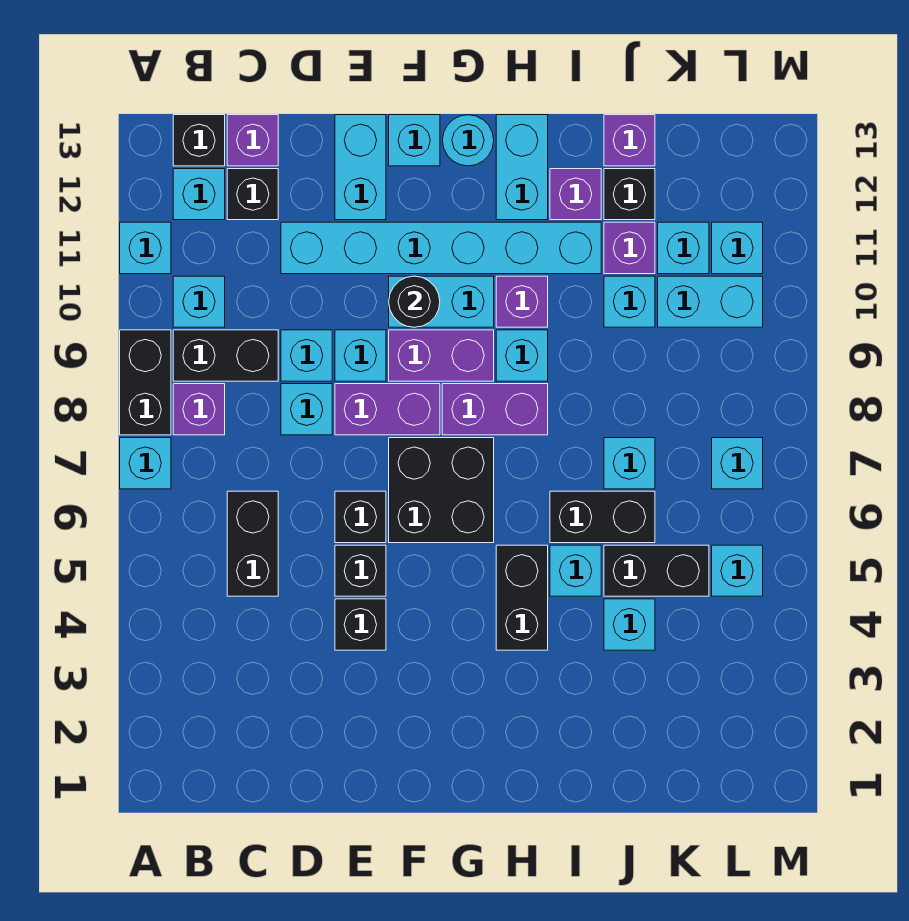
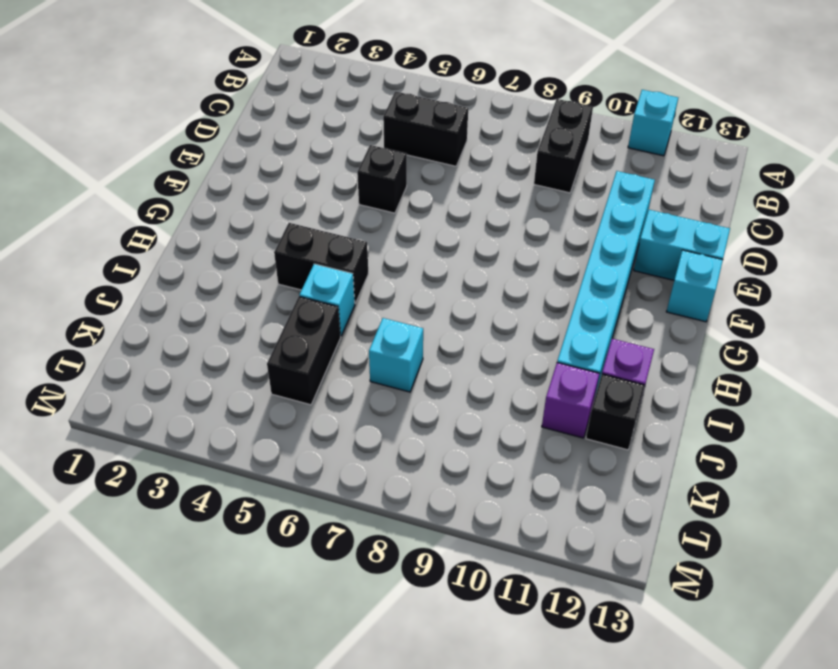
none -> cyan 1x1 brick [120,438,171,489]
none -> black 1x2 brick [120,330,171,435]
none -> purple 1x1 brick [173,384,225,435]
none -> cyan 1x1 brick [173,276,225,327]

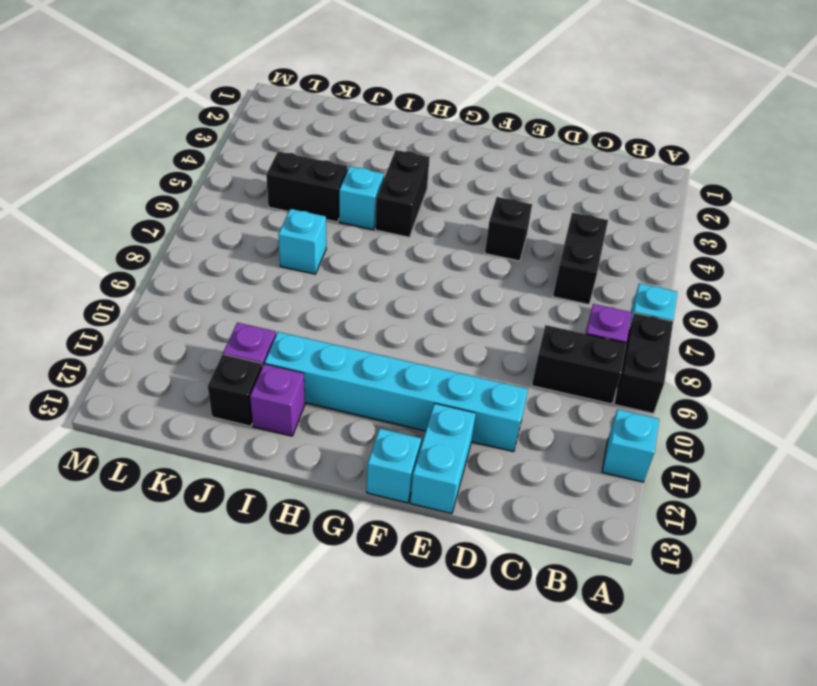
none -> cyan 1x1 brick [173,276,225,327]
none -> cyan 1x1 brick [173,169,225,220]
none -> black 1x1 brick [173,115,225,166]
none -> black 1x1 brick [227,169,278,220]

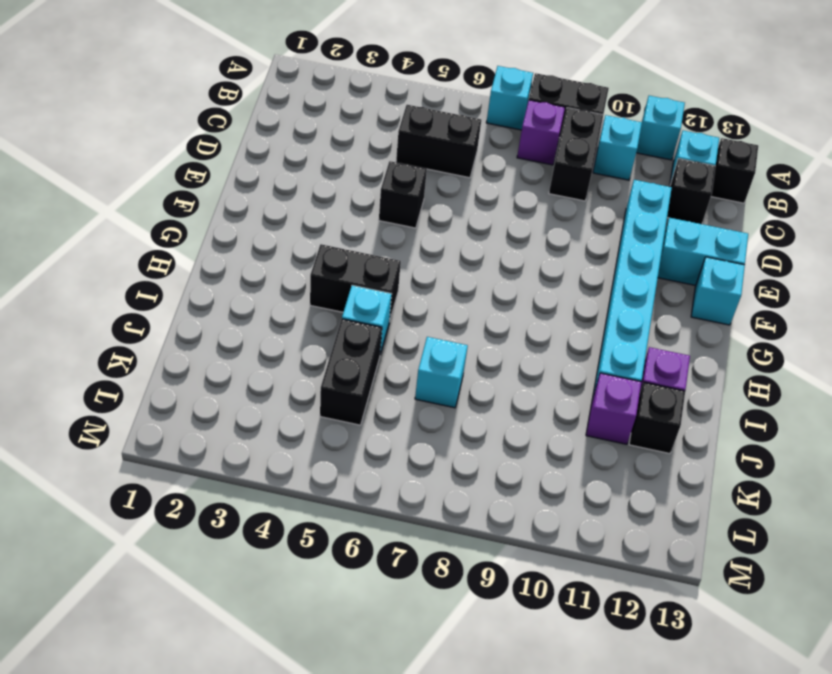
none -> purple 1x1 brick [227,115,278,166]
none -> cyan 1x1 brick [281,384,332,435]
none -> cyan 1x1 brick [281,330,332,381]
none -> black 1x1 brick [335,599,386,650]

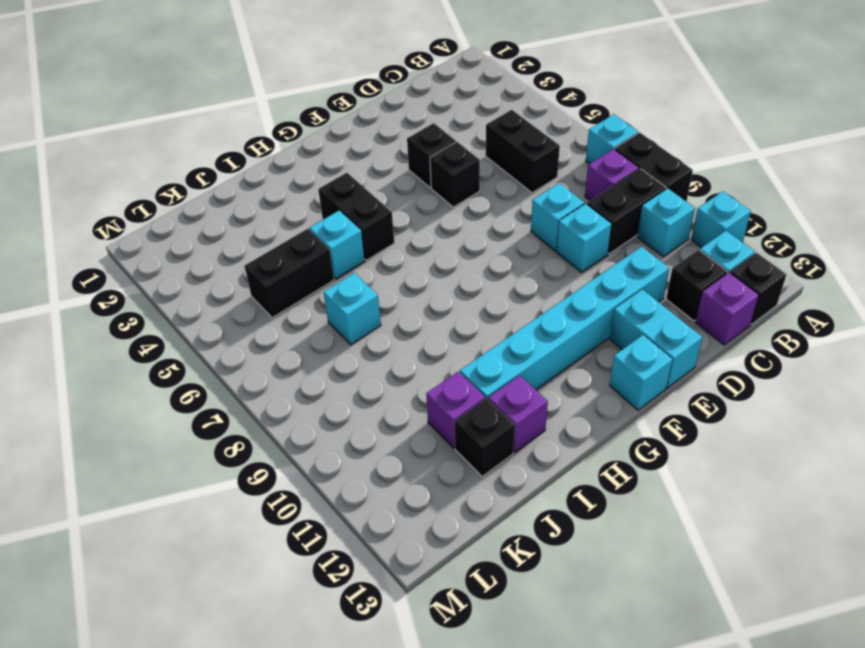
none -> black 1x1 brick [335,491,386,543]
none -> purple 1x2 brick [335,384,440,435]
none -> cyan 1x1 brick [335,330,386,381]
none -> black 2x2 brick [389,438,494,543]

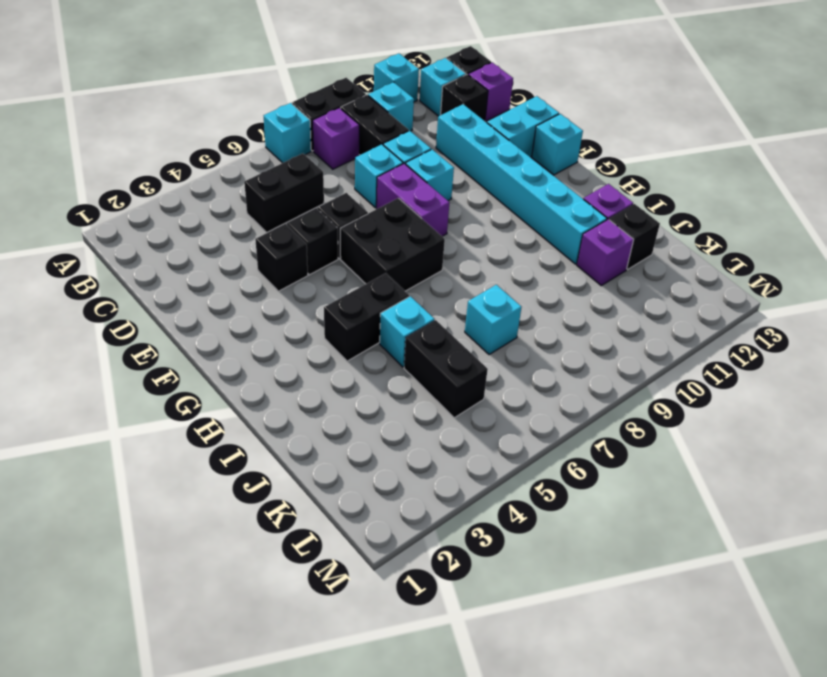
none -> purple 1x2 brick [389,330,494,381]
none -> cyan 1x2 brick [389,276,494,327]
none -> purple 1x2 brick [442,384,548,435]
none -> cyan 1x1 round brick [443,115,494,166]

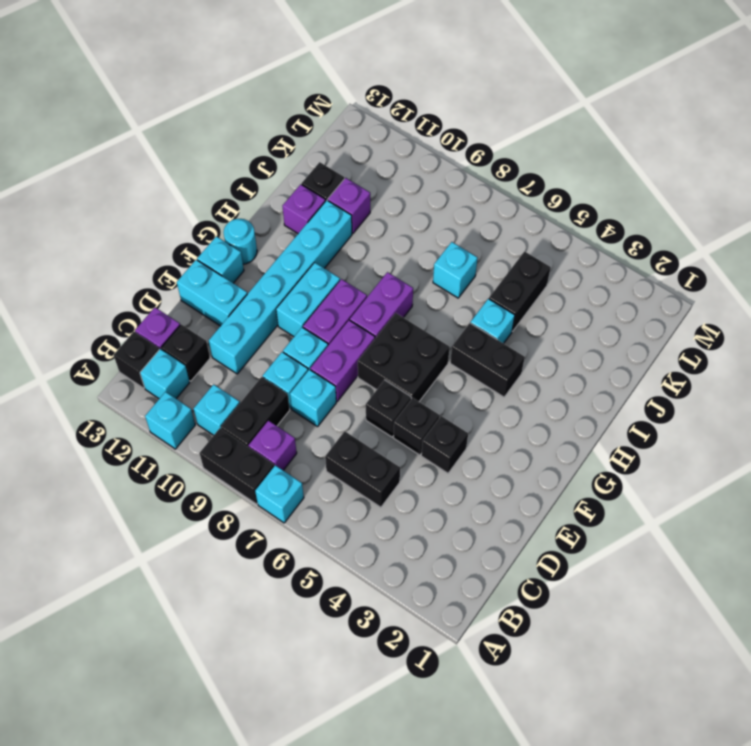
none -> cyan 1x1 brick [496,330,548,381]
none -> purple 1x1 brick [496,276,548,327]
none -> cyan 1x2 brick [496,115,548,220]
none -> black 1x2 brick [550,491,655,543]

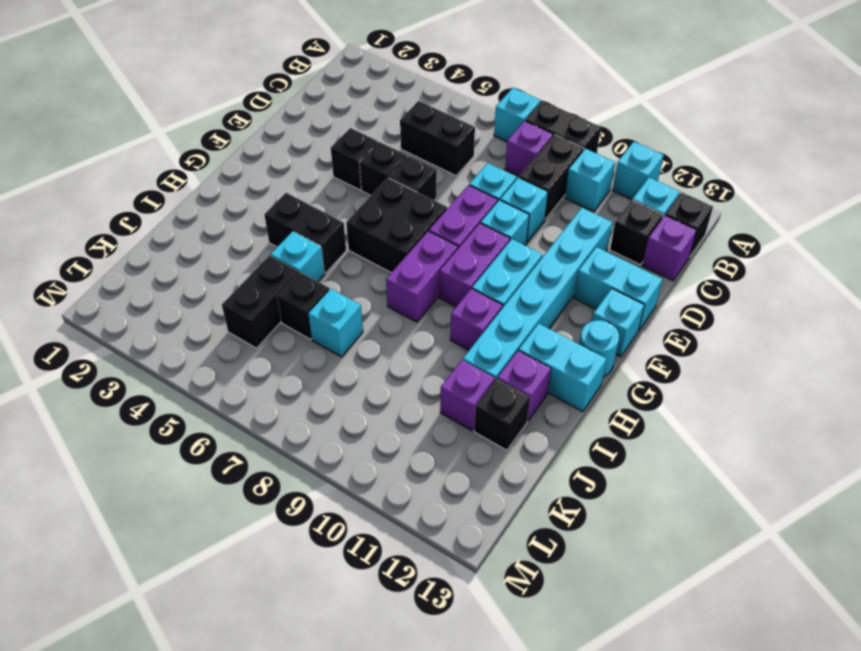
black 1x1 brick [277,272,329,339] -> black 1x2 brick [550,491,655,543]
none -> cyan 1x1 brick [496,330,548,381]
none -> cyan 1x1 brick [604,599,655,650]
none -> cyan 1x1 brick [604,276,655,327]
none -> purple 1x1 brick [604,115,655,166]

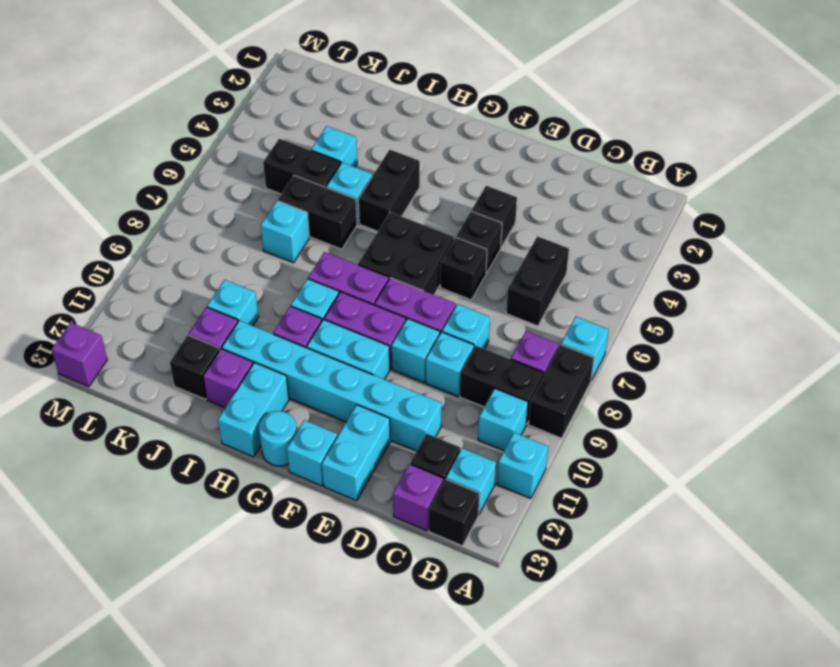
purple 1x1 brick [52,323,107,387] -> purple 1x1 brick moved to [604,115,655,166]
none -> cyan 1x2 brick [658,276,763,327]
none -> cyan 1x1 brick [658,222,709,274]
none -> cyan 1x1 brick [712,545,763,596]
none -> cyan 1x1 brick [712,438,763,489]

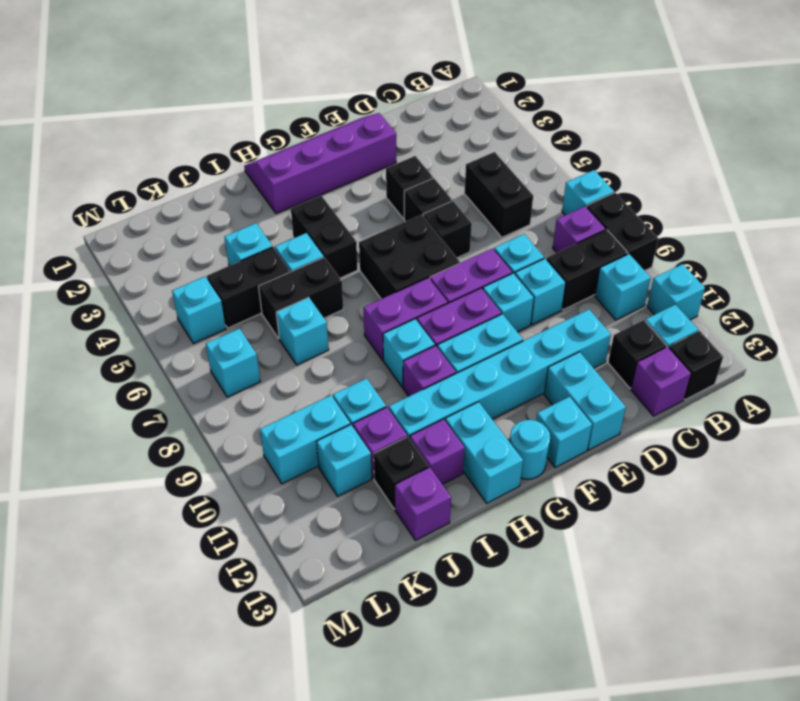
purple 2x4 slope [244,113,396,214] -> none
none -> cyan 1x1 brick [712,222,763,274]
none -> black 1x1 round brick [389,276,440,327]

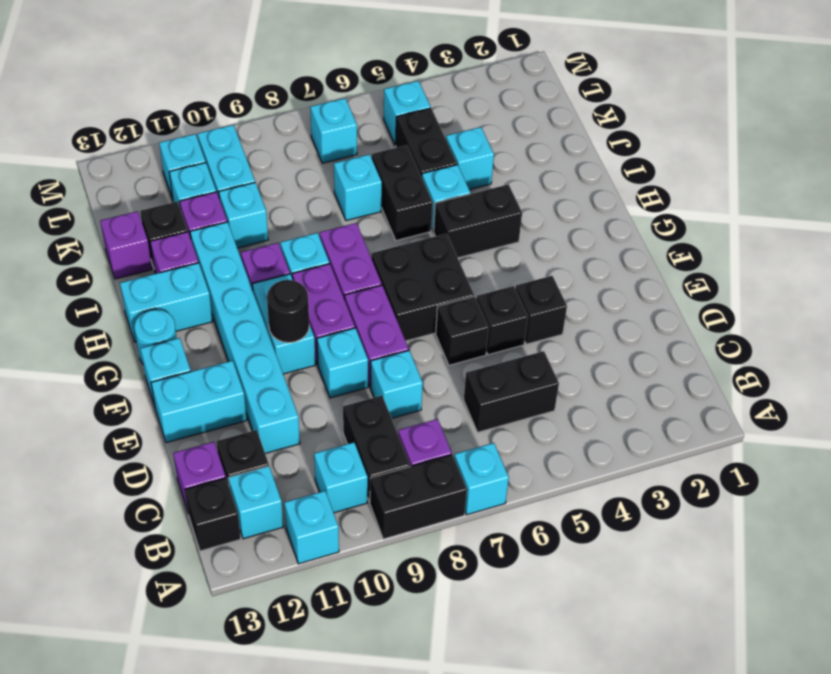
none -> cyan 1x1 brick [281,330,332,381]

